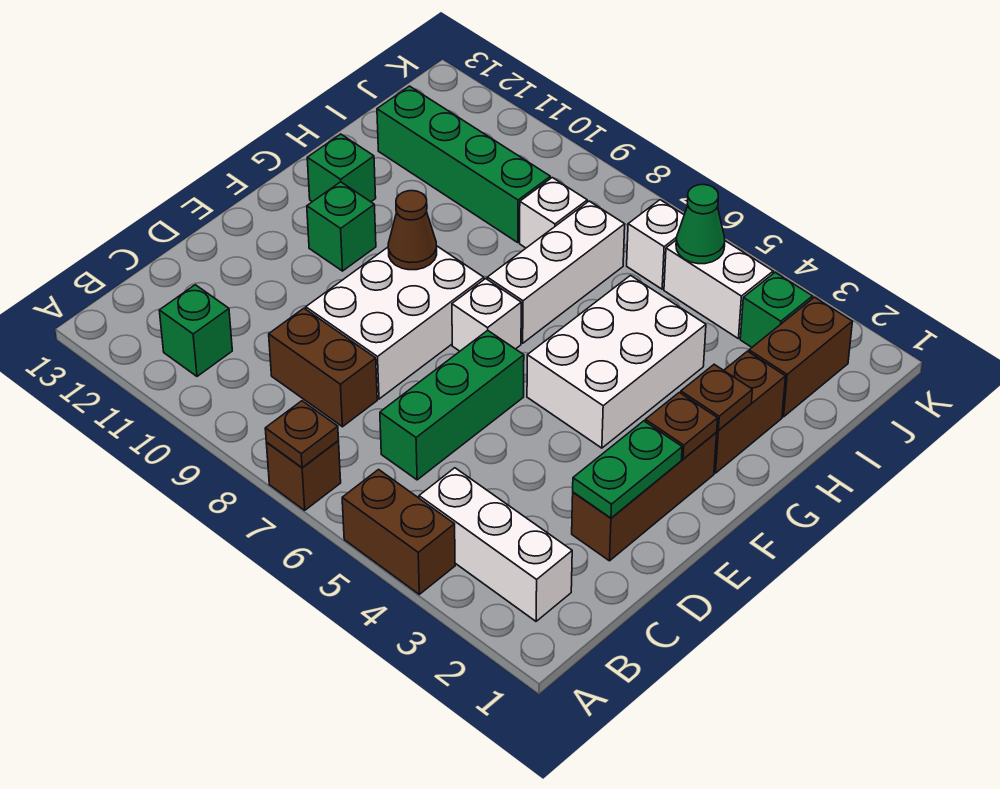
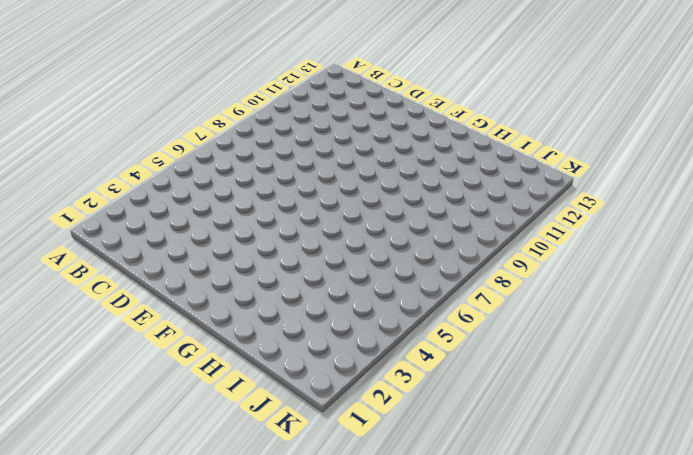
none -> brown 1x2 brick [342,470,455,594]
none -> brown 1x1 brick [266,441,341,510]
none -> white 1x3 brick [419,468,572,621]

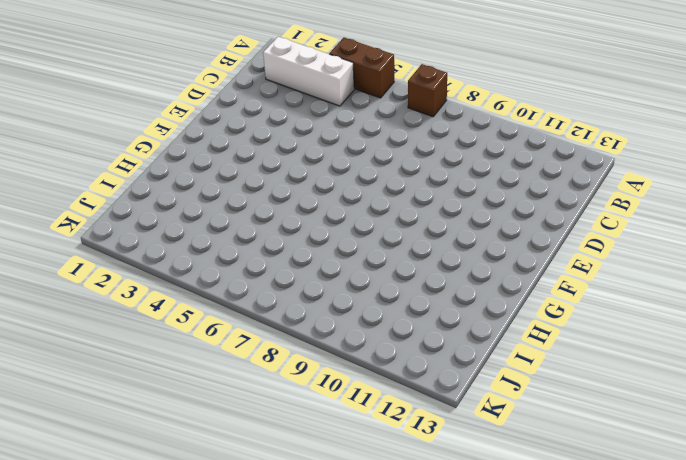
none -> green 1x1 brick [159,285,232,376]
none -> green 1x3 brick [380,330,524,480]
none -> brown 1x2 brick [269,308,377,427]

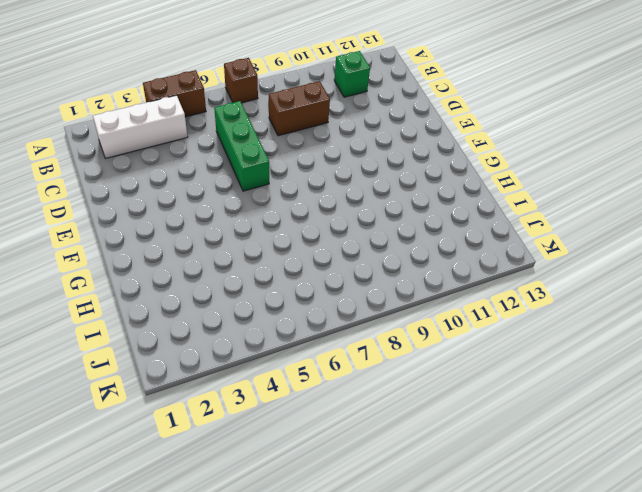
none -> brown 1x3 brick [572,433,717,561]
none -> white 2x3 brick [306,246,484,399]
none -> white 2x3 brick [527,276,706,448]

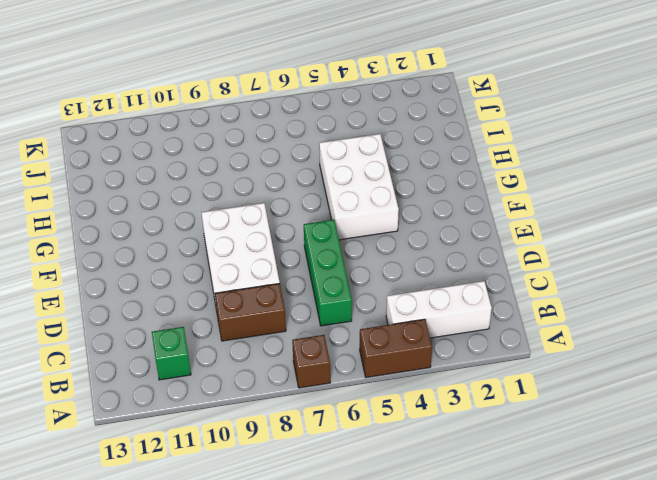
none -> brown 1x3 brick [572,433,717,561]
none -> white 1x1 brick [452,279,521,351]
none -> green 1x1 brick [307,182,376,271]

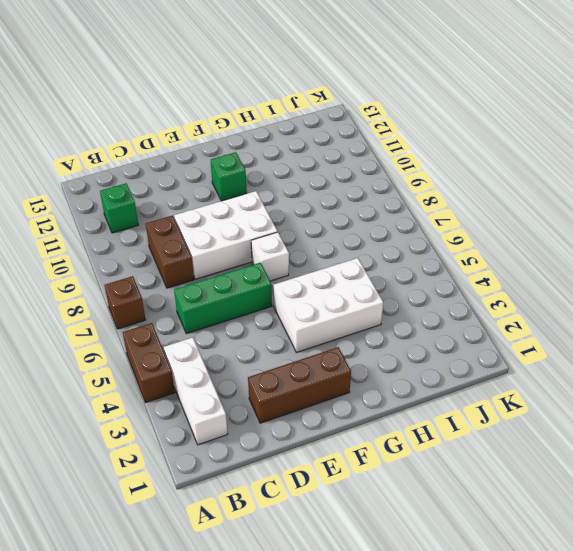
none -> brown 1x2 brick [714,351,786,473]
none -> white 1x3 brick [487,201,625,343]
none -> green 1x1 brick [307,134,376,202]

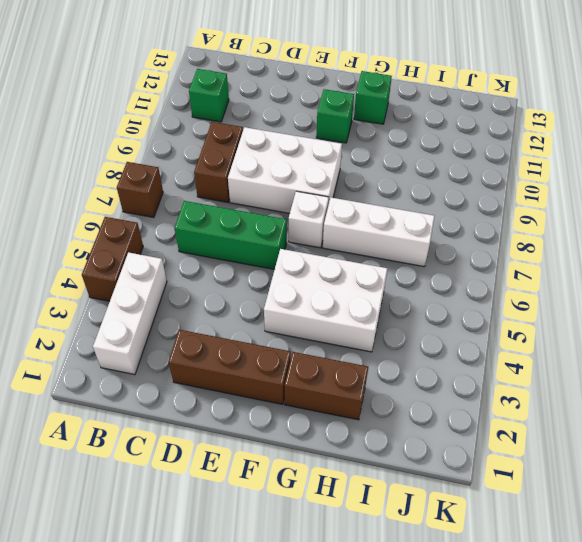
none -> brown 1x2 brick [749,297,852,417]
none -> white 1x1 brick [520,178,587,248]
none -> green 1x4 brick [377,86,550,243]

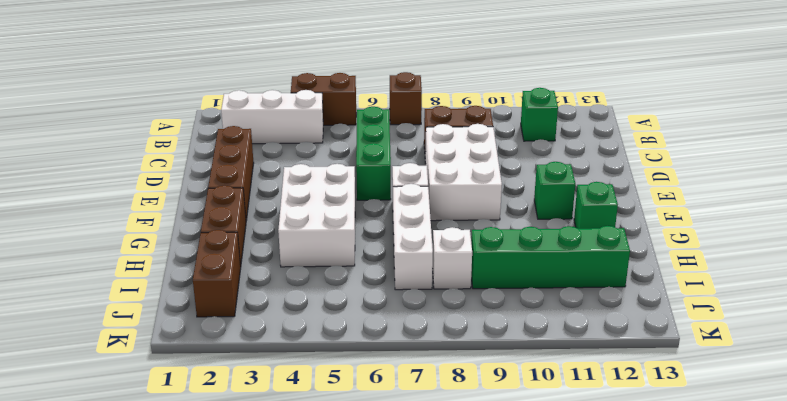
none -> green 1x1 brick [740,272,813,347]
none -> white 1x2 brick [664,241,773,339]
none -> white 1x1 brick [627,200,684,289]

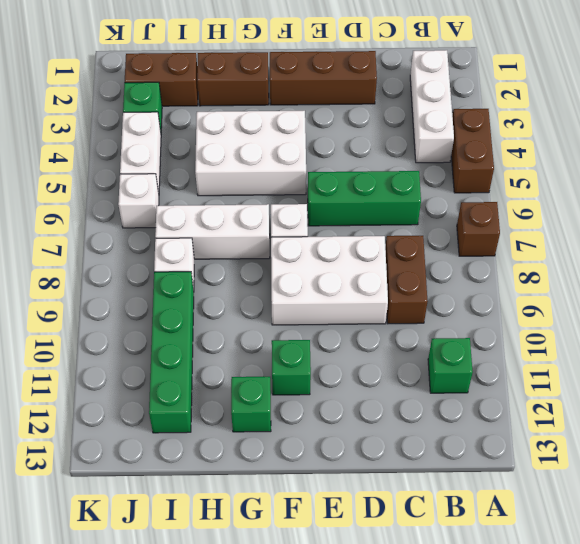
none -> brown 1x1 plate [265,401,339,468]
none -> green 1x2 plate [573,421,682,518]
none -> brown 1x1 plate [645,392,718,459]

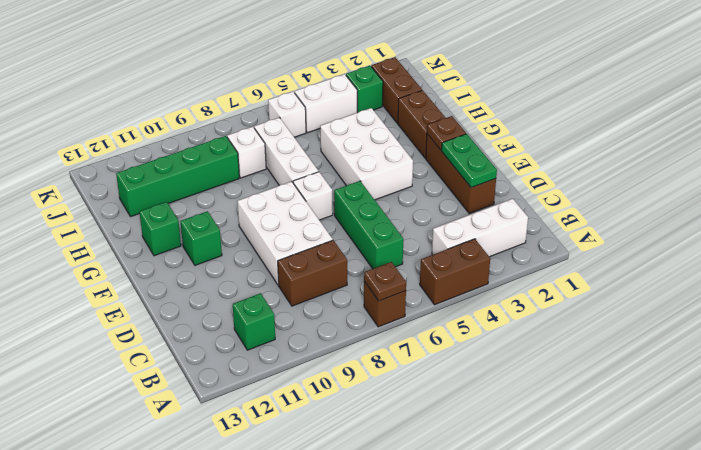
none -> brown 1x1 cone [388,191,437,270]
none -> brown 1x1 plate [681,364,752,430]
none -> green 1x1 cone [676,184,725,264]

